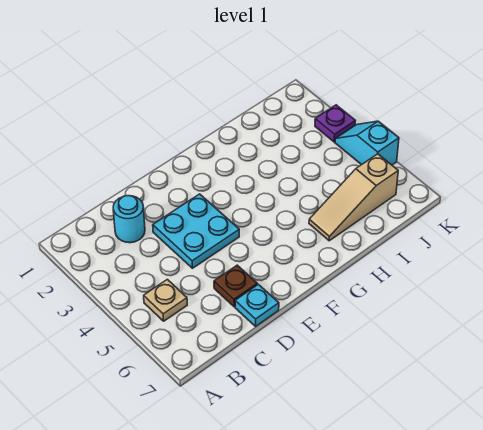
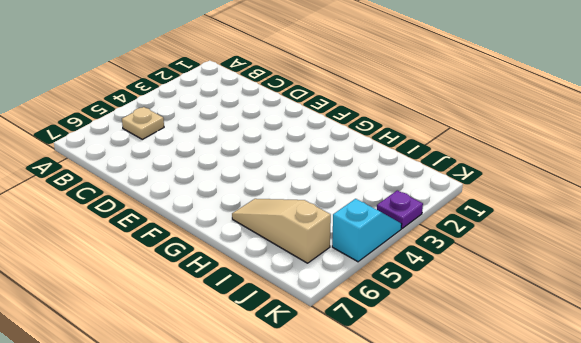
none -> cyan 1x1 round brick [113,196,145,243]
none -> cyan 2x2 plate [153,194,239,268]

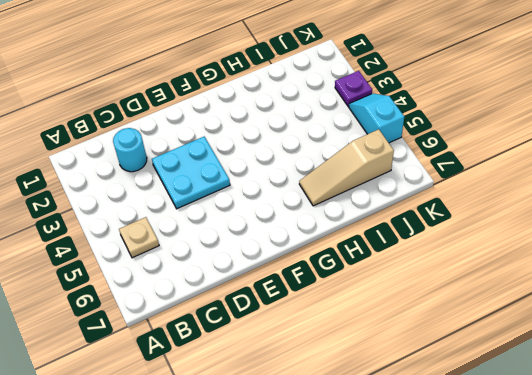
none -> brown 1x1 plate [214,265,257,307]
none -> cyan 1x1 plate [235,284,279,326]

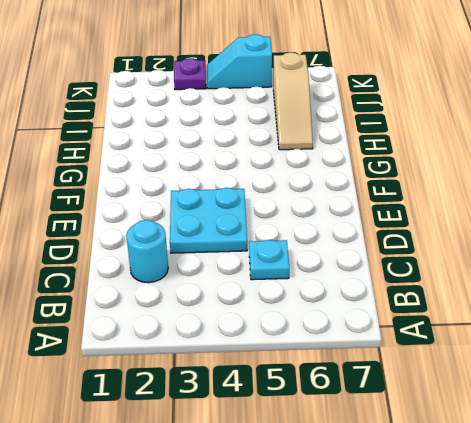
cyan 1x1 plate [249,240,289,280] -> cyan 1x1 plate moved to [235,284,279,326]
none -> tan 1x1 plate [144,279,187,321]
none -> brown 1x1 plate [214,265,257,307]

